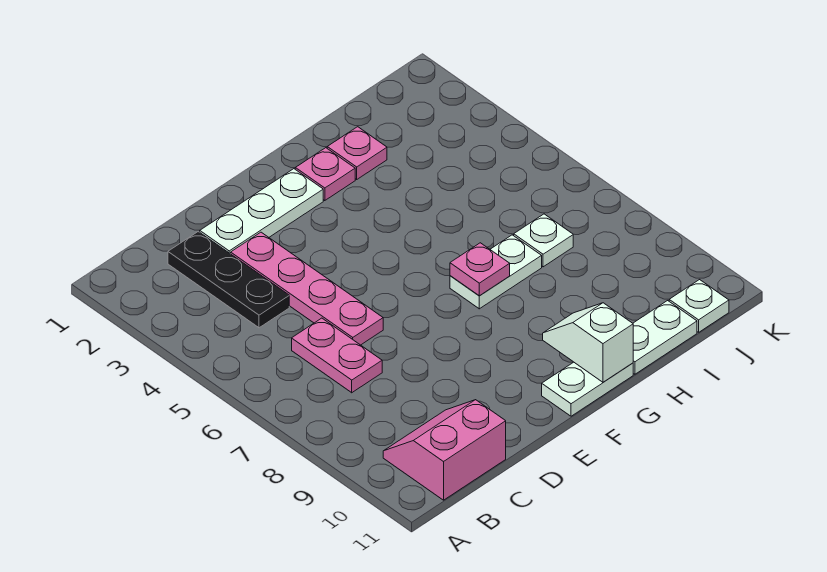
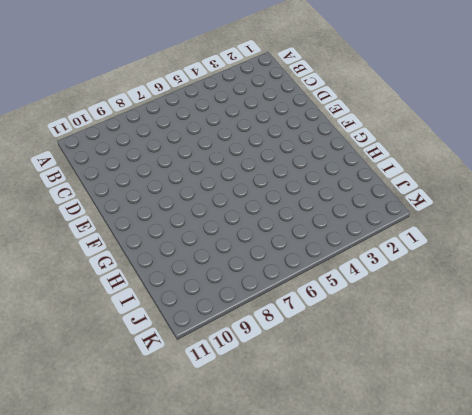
none -> pink 2x2 slope [383,400,506,500]
none -> black 1x3 plate [168,232,289,328]
none -> pink 1x2 plate [292,318,382,393]

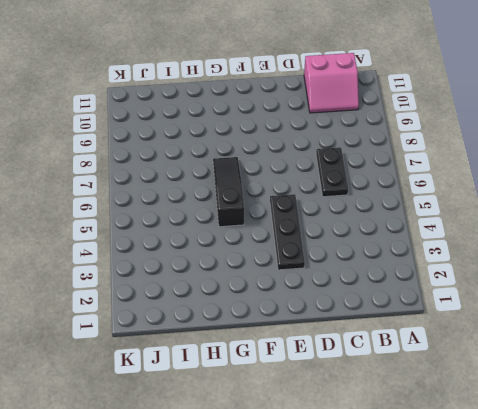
black 1x2 plate [316,147,348,197] -> pink 1x2 plate [292,318,382,393]
black 1x3 plate [270,194,305,270] -> black 1x3 plate moved to [168,232,289,328]
black 1x3 slope [213,157,244,227] -> white 1x2 plate [450,235,542,309]
none -> white 1x3 plate [200,169,323,254]
none -> pink 1x4 plate [231,232,383,345]
none -> white 1x2 plate [542,362,633,416]

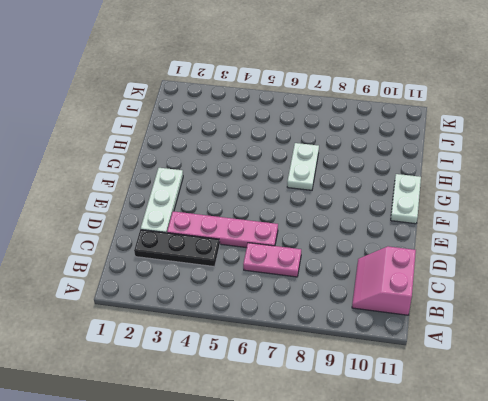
none -> pink 1x1 plate [295,148,355,201]
none -> pink 1x1 plate [327,127,387,179]
none -> white 1x2 plate [633,301,697,374]

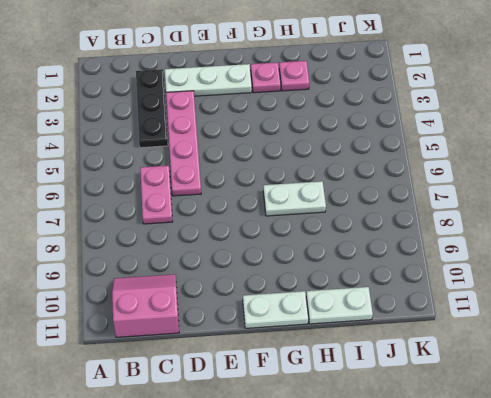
none -> white 1x1 plate [514,214,573,267]
none -> white 1x1 plate [669,280,729,332]
none -> pink 1x1 plate [450,243,510,296]

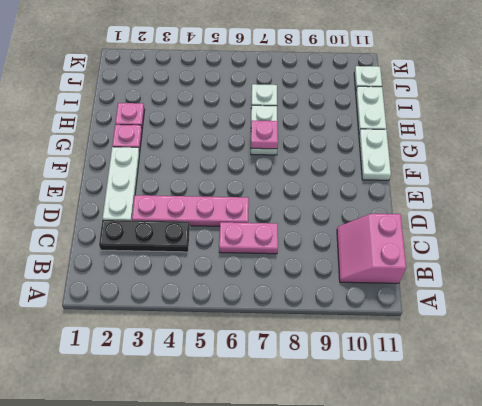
none -> white 1x2 slope [543,303,633,382]

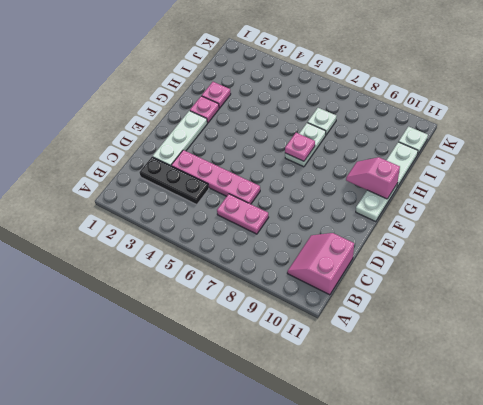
pink 1x2 slope [346,157,400,199] -> white 1x2 slope [543,303,633,382]

